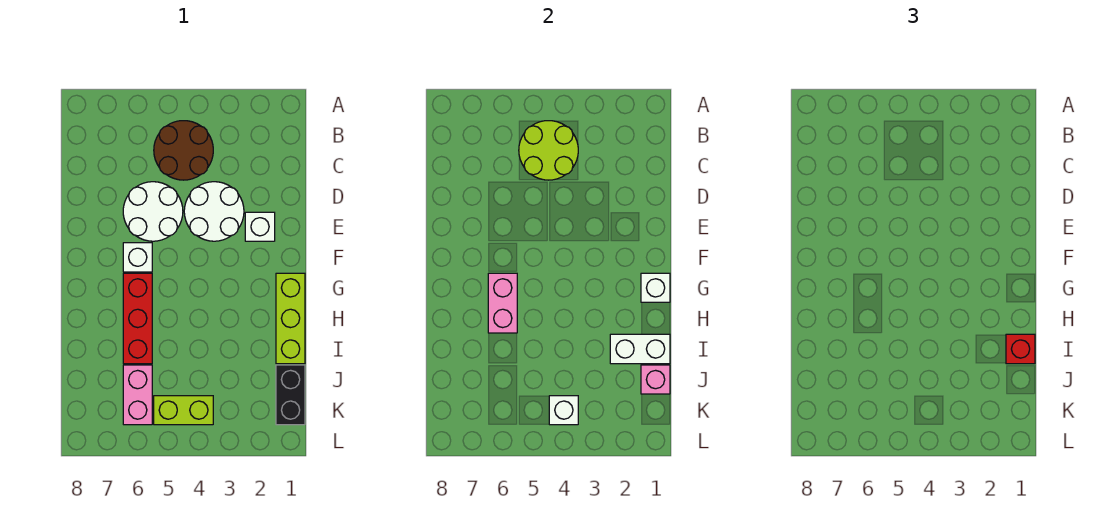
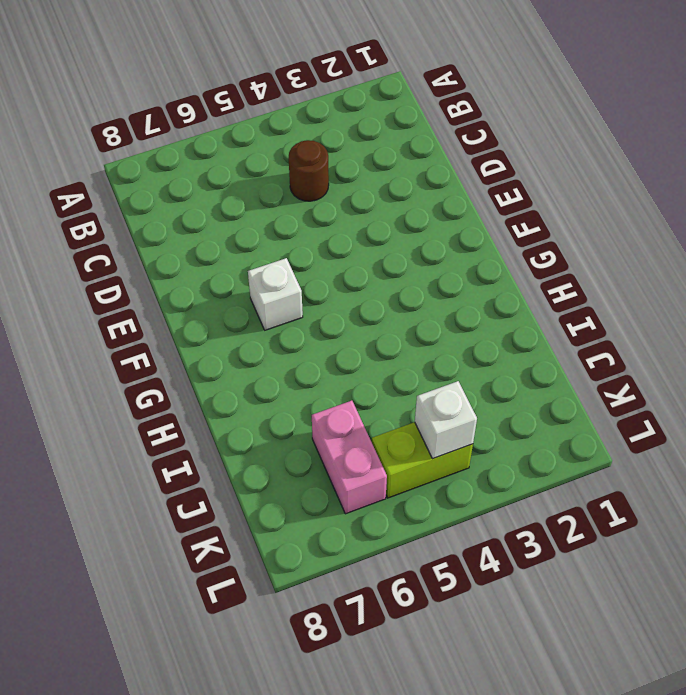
brown 1x1 round brick [289,140,329,201] -> brown 2x2 round brick [154,121,213,180]
none -> white 2x2 round brick [184,182,244,241]
none -> white 2x2 round brick [123,182,183,241]
none -> white 1x1 brick [245,212,275,241]

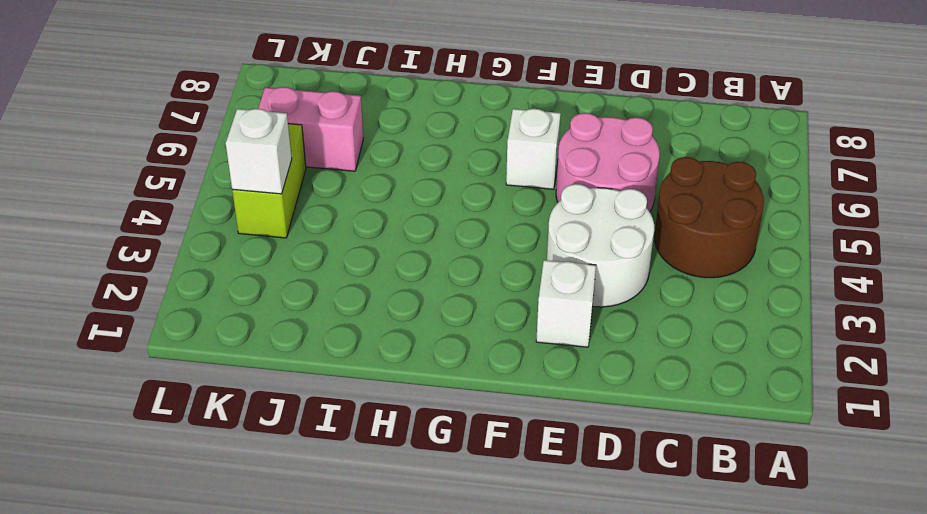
pink 2x2 round brick [556,113,660,212] -> white 2x2 round brick [123,182,183,241]
none -> lime 1x3 brick [276,273,305,364]
none -> red 1x3 brick [123,273,152,364]
none -> black 1x2 brick [276,365,305,425]

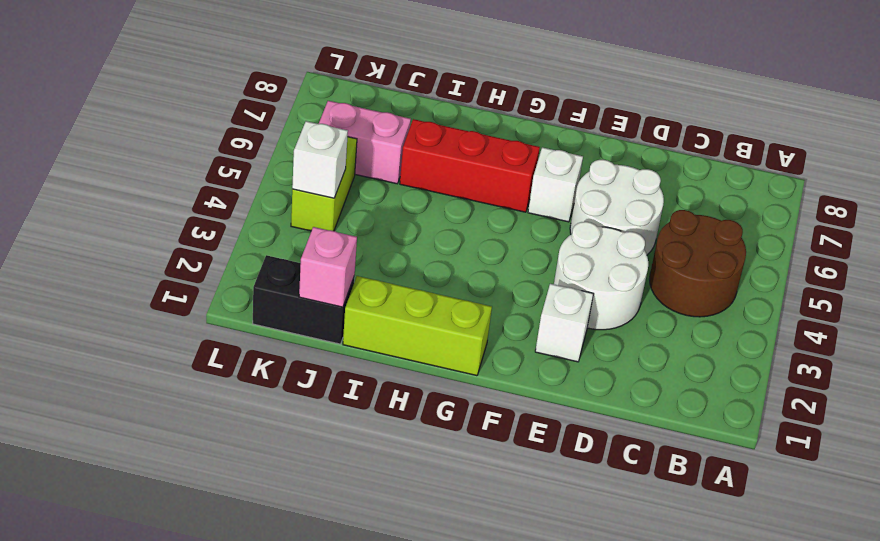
none -> lime 2x2 round brick [519,121,578,180]
none -> white 1x1 brick [641,273,670,302]
none -> pink 1x2 brick [488,273,517,333]

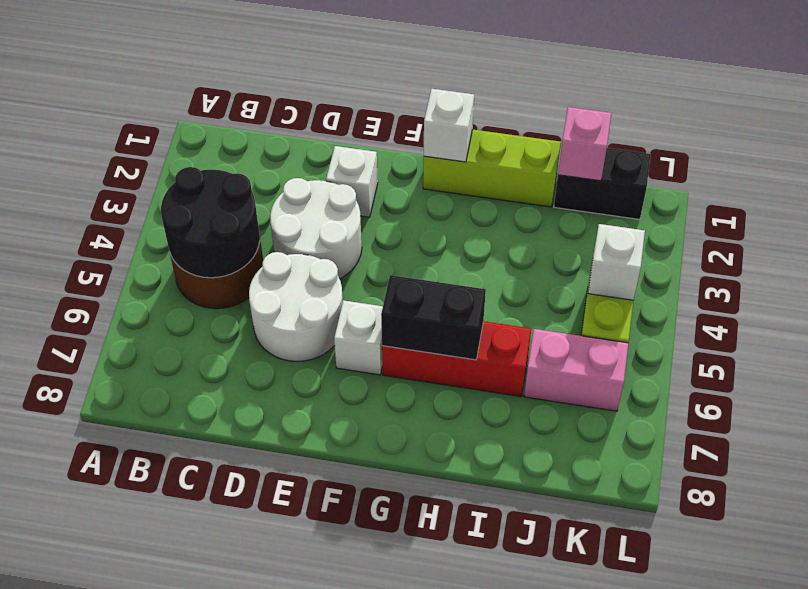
black 2x2 round brick [161,167,260,278] -> lime 2x2 round brick [519,121,578,180]
black 1x2 brick [381,275,486,360] -> pink 1x2 brick [488,273,517,333]
none -> white 1x2 brick [610,334,670,364]
none -> red 1x1 brick [1006,334,1035,364]

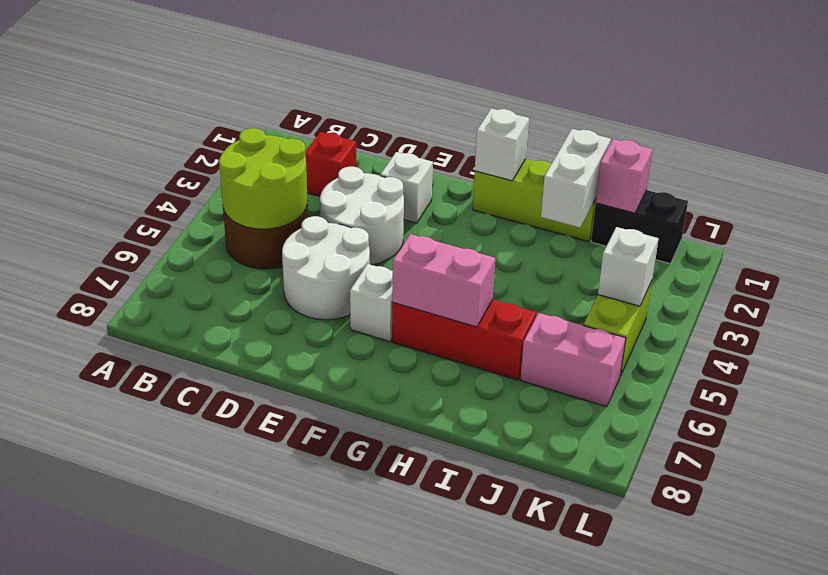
red 1x1 brick [305,132,356,196] -> red 1x1 brick moved to [1006,334,1035,364]

